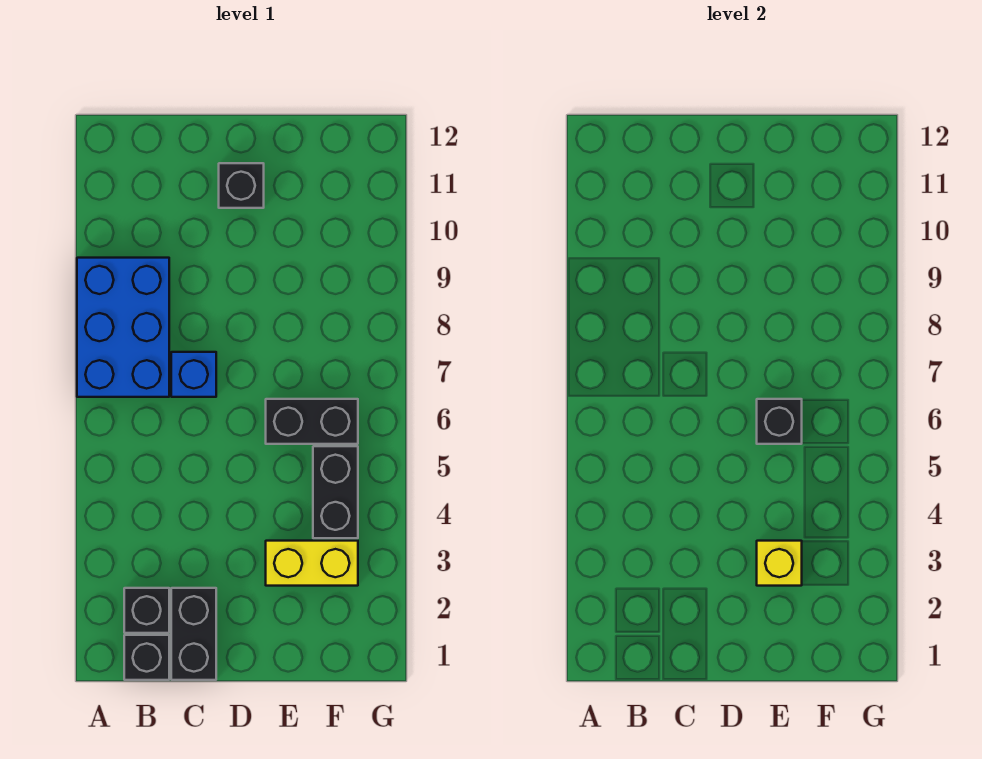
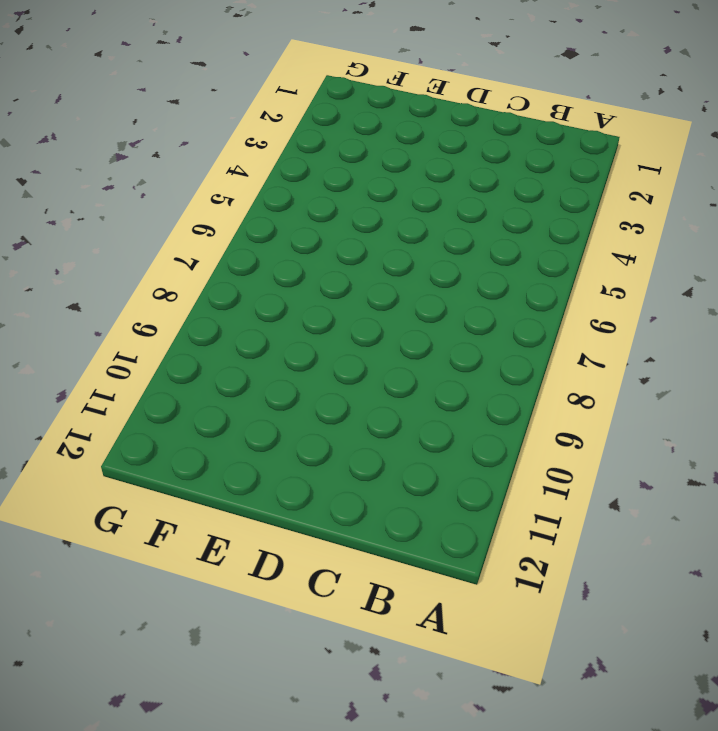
none -> blue 2x3 brick [77,258,169,397]
none -> black 1x1 brick [124,635,169,680]

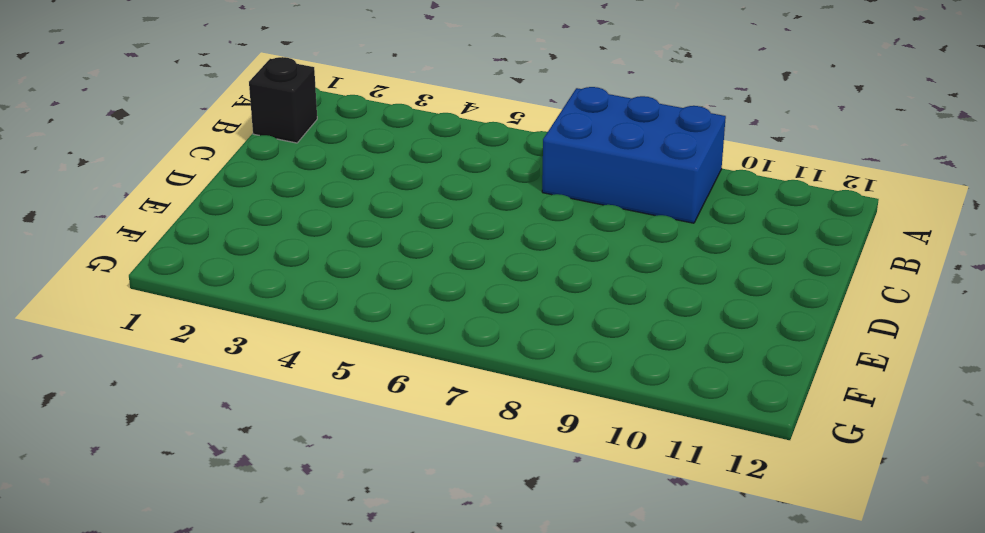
none -> black 1x1 brick [124,588,169,633]
none -> black 1x2 brick [171,588,216,680]

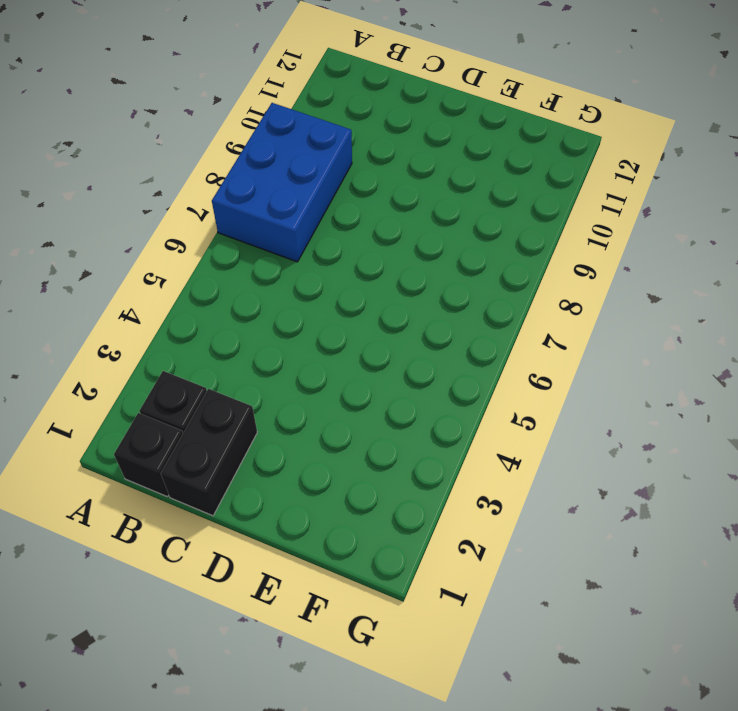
none -> blue 1x1 brick [171,352,216,397]
none -> black 1x1 brick [219,163,264,208]

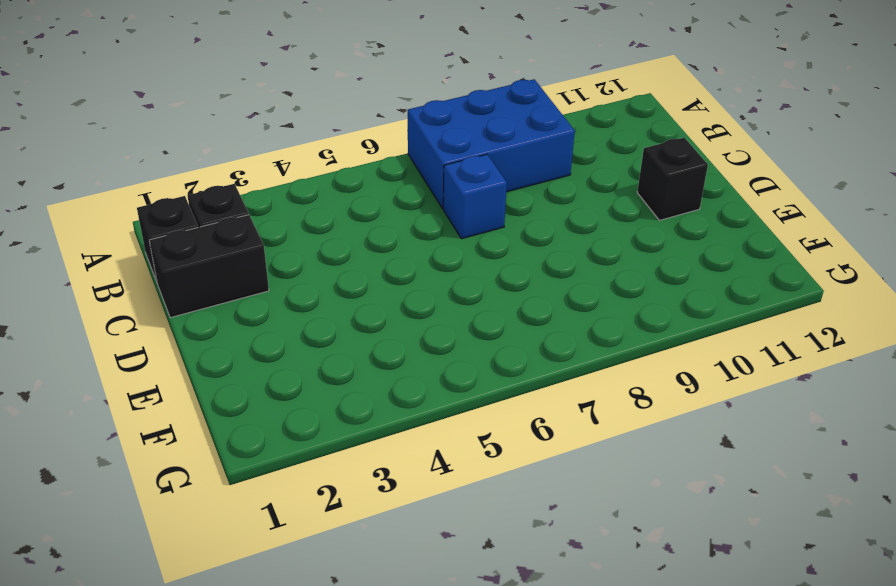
none -> yellow 1x2 brick [266,541,358,586]
none -> black 1x2 brick [266,399,358,444]

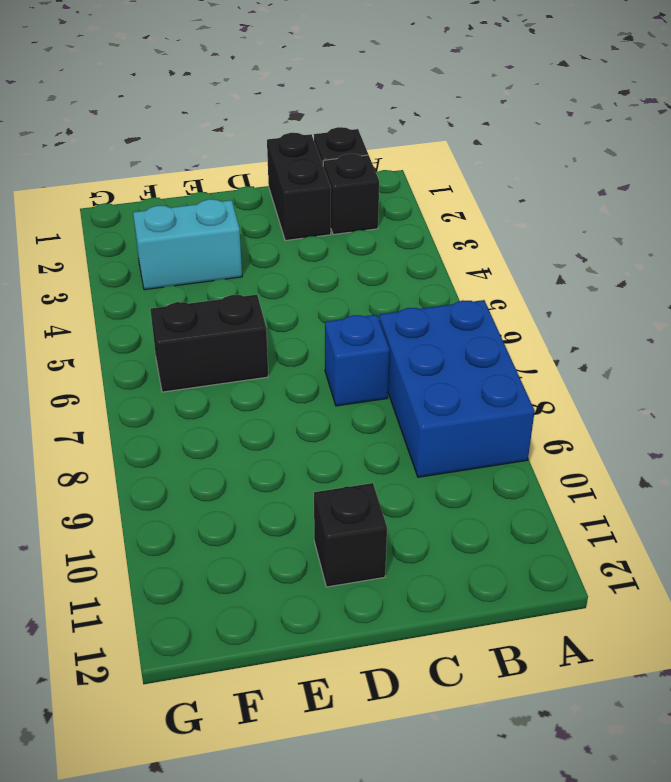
cyan 1x2 brick [133,199,242,290] -> yellow 1x2 brick [266,541,358,586]
none -> black 1x2 brick [313,446,358,538]
none -> yellow 1x1 brick [757,541,802,586]

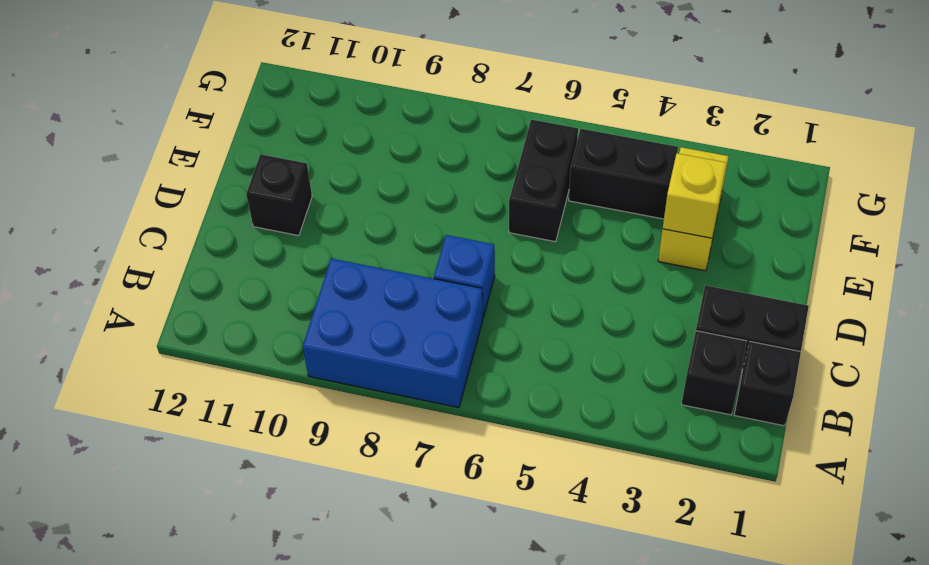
none -> black 1x1 brick [757,399,802,444]

